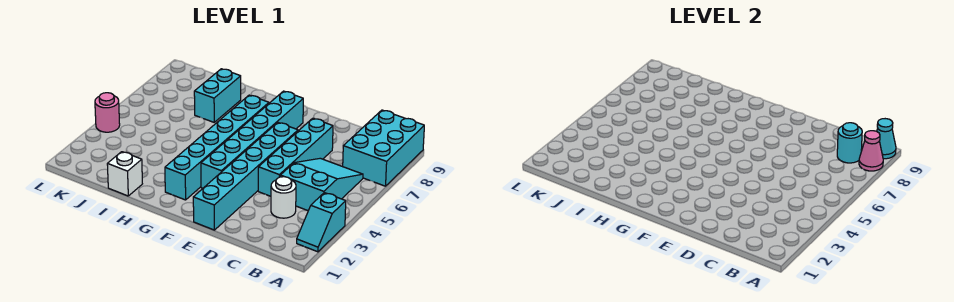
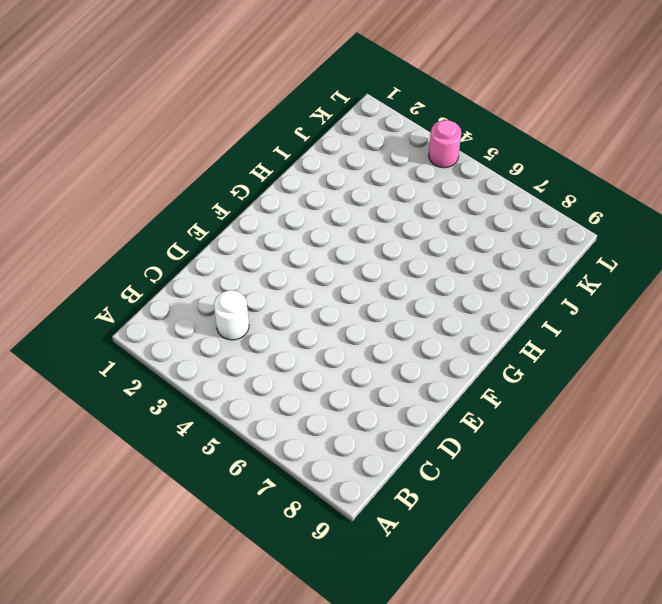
none -> cyan 1x2 slope [297,193,346,252]
none -> cyan 2x3 brick [343,110,424,186]
none -> cyan 2x3 slope [280,158,363,211]

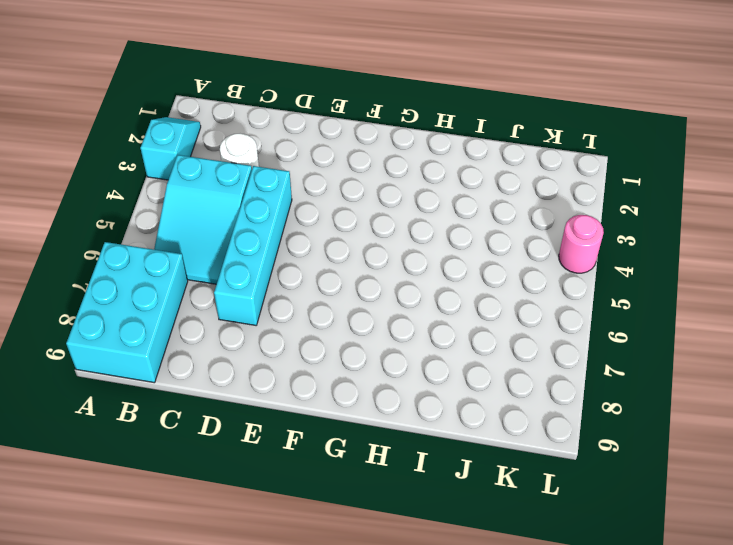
none -> cyan 1x6 brick [193,123,298,230]
none -> cyan 1x6 brick [201,91,303,188]
none -> cyan 1x6 brick [165,95,269,200]

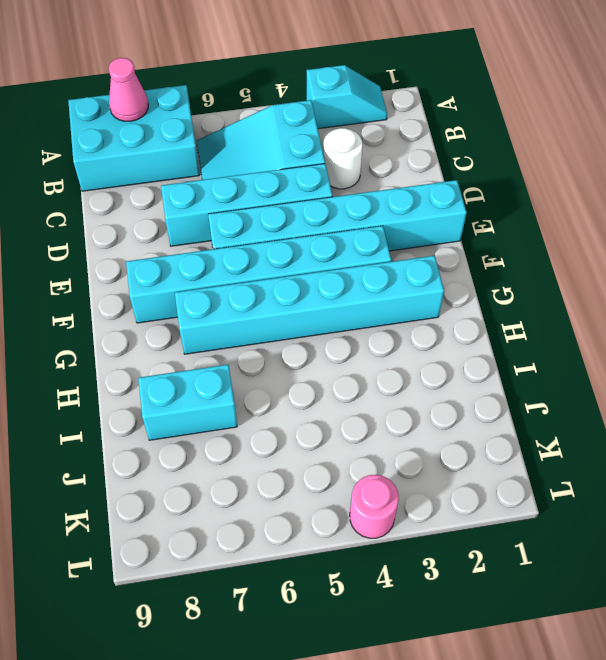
none -> white 1x1 brick [107,152,142,196]
none -> cyan 1x1 cone [877,119,896,159]
none -> cyan 1x1 round brick [837,123,862,163]

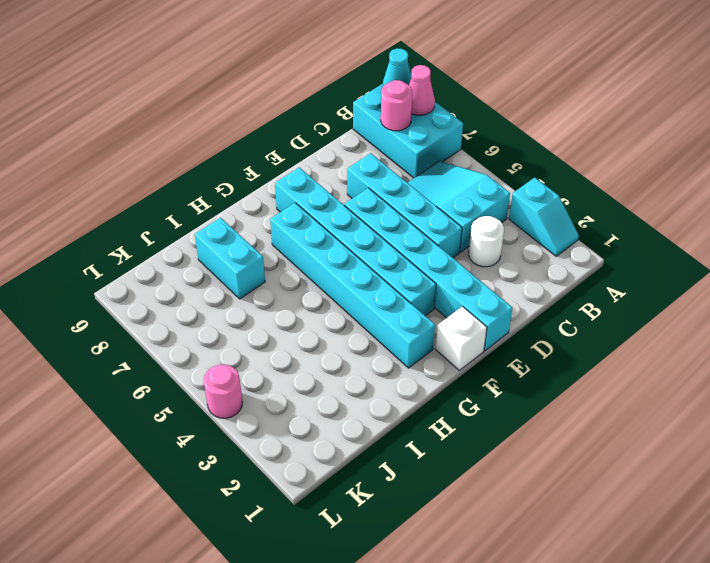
pink 1x1 round brick [381,80,412,131] -> cyan 1x1 round brick [837,123,862,163]
white 1x1 brick [436,306,487,370] -> white 1x1 brick moved to [107,152,142,196]

